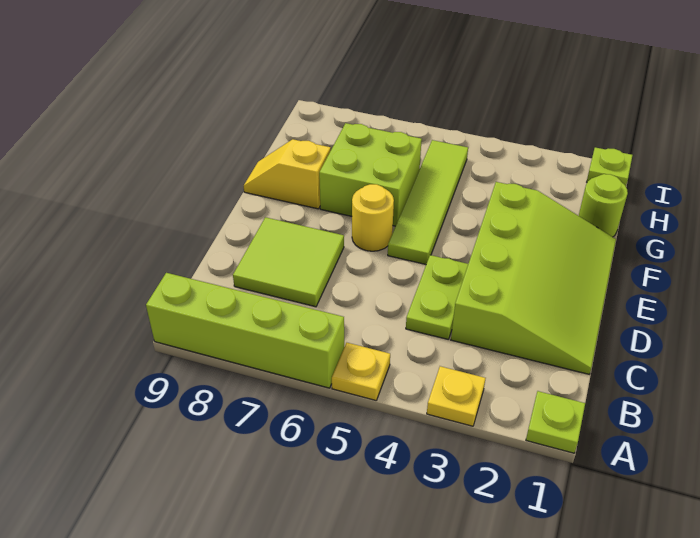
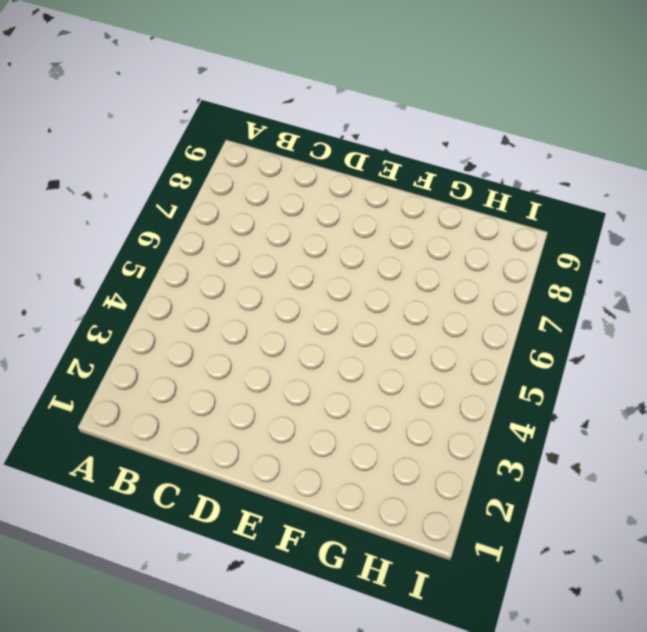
none -> lime 1x1 plate [526,391,585,453]
none -> yellow 1x1 plate [427,366,486,426]
none -> yellow 1x1 plate [332,343,390,400]

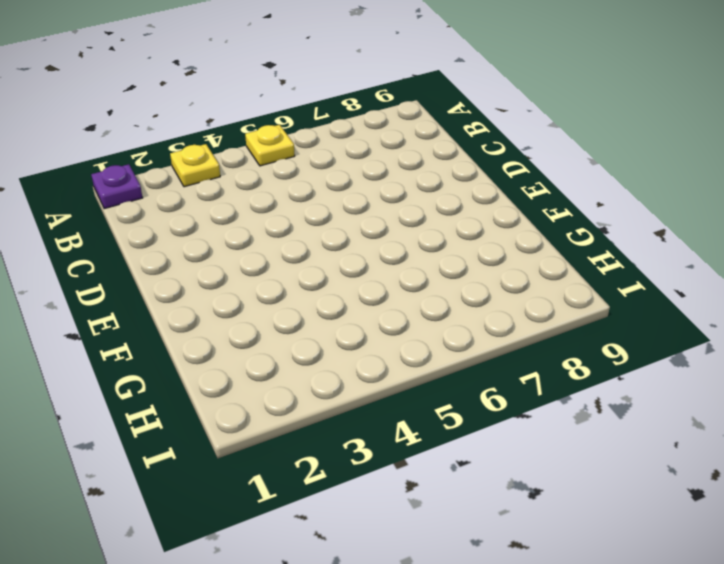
purple 1x1 plate [91,164,143,209] -> lime 1x1 plate [526,391,585,453]
none -> lime 1x4 brick [146,273,344,388]
none -> lime 3x4 slope [451,182,616,374]
none -> lime 1x2 plate [406,255,468,339]

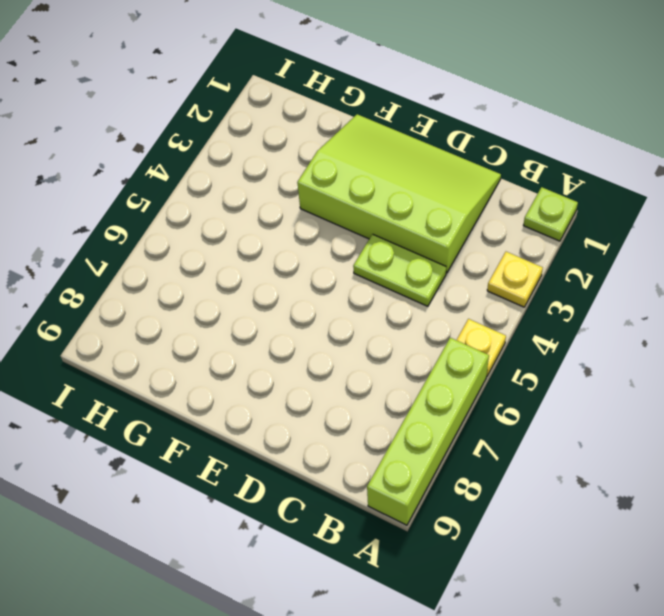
none -> lime 2x2 tile [233,217,344,307]
none -> lime 1x4 tile [388,140,468,264]
none -> yellow 1x1 round brick [352,184,394,251]

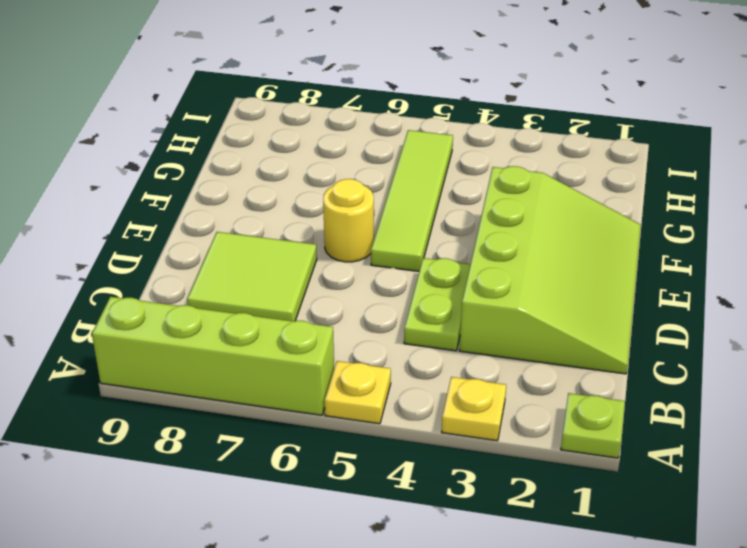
none -> lime 2x2 brick [319,123,422,226]
none -> yellow 1x2 slope [244,139,331,209]
none -> lime 1x1 round brick [579,174,628,237]

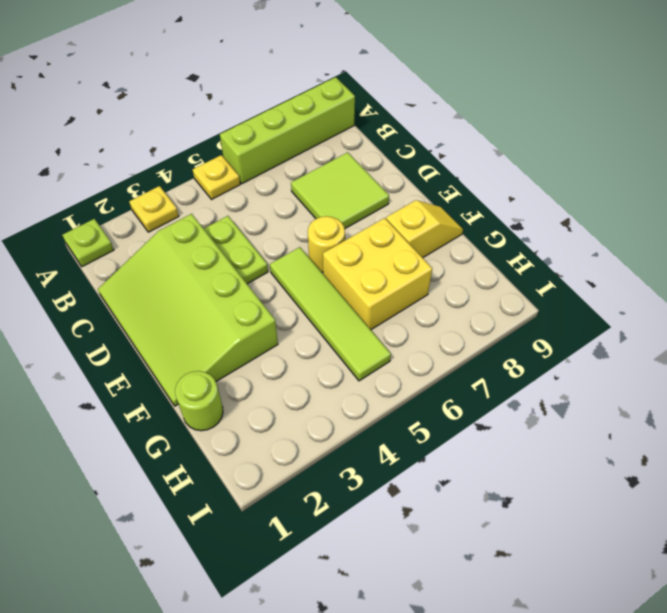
yellow 2x2 brick [323,218,432,330] -> lime 2x2 brick [319,123,422,226]
none -> lime 1x1 plate [587,147,633,186]

